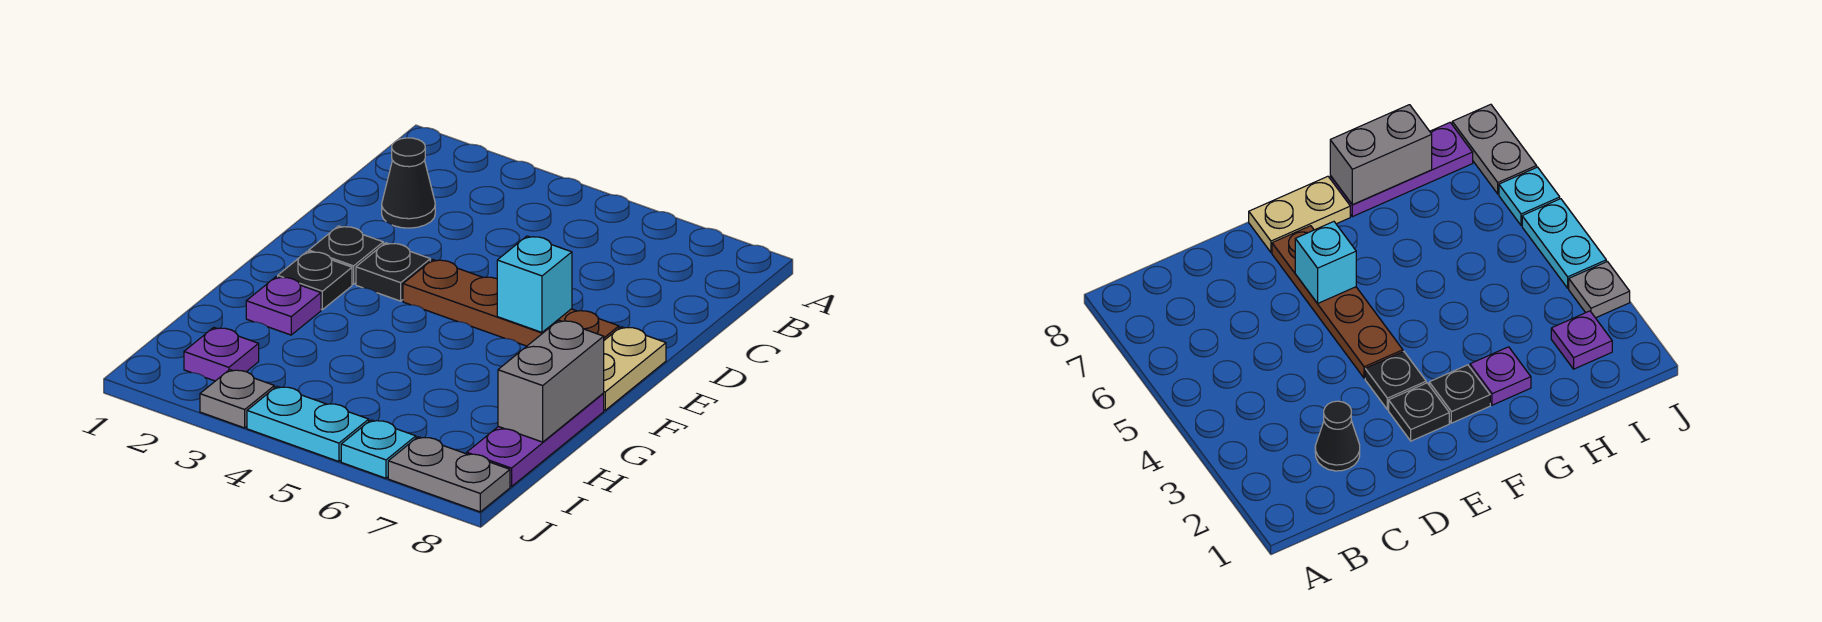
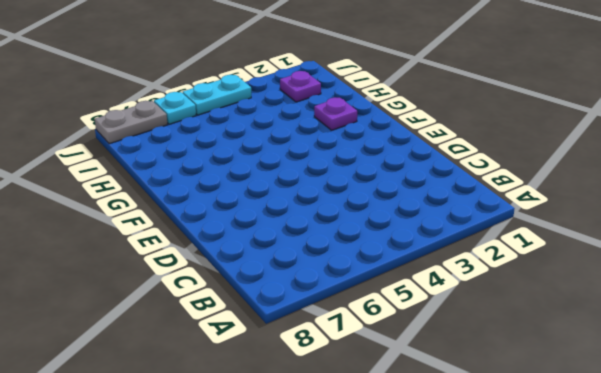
none -> black 1x1 cone [382,138,435,228]
none -> black 1x1 plate [309,226,383,284]
none -> black 1x1 plate [356,243,430,301]

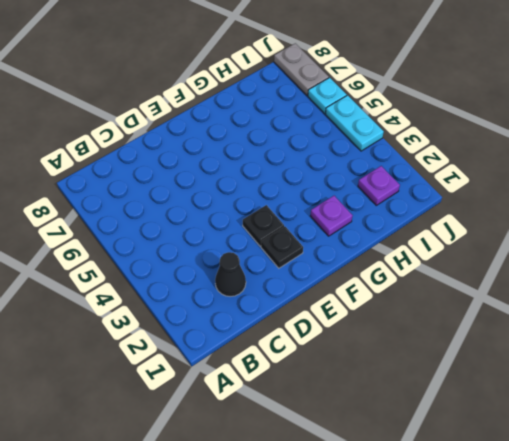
none -> brown 1x4 plate [403,260,619,346]
none -> tan 1x2 plate [603,327,666,410]
none -> black 1x1 plate [278,251,352,310]

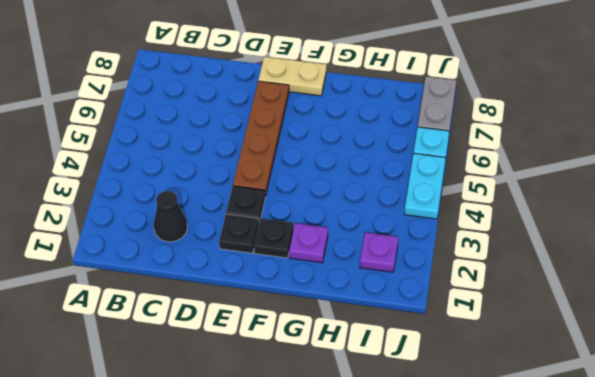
none -> purple 1x3 plate [467,394,604,487]
none -> grey 1x1 plate [200,370,274,428]
none -> cyan 1x1 brick [497,236,572,332]

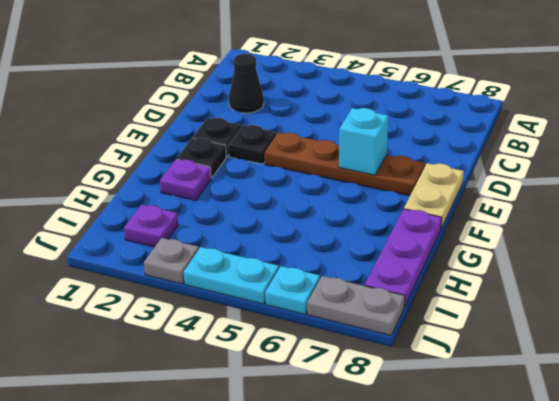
none -> grey 1x2 brick [498,320,604,442]

